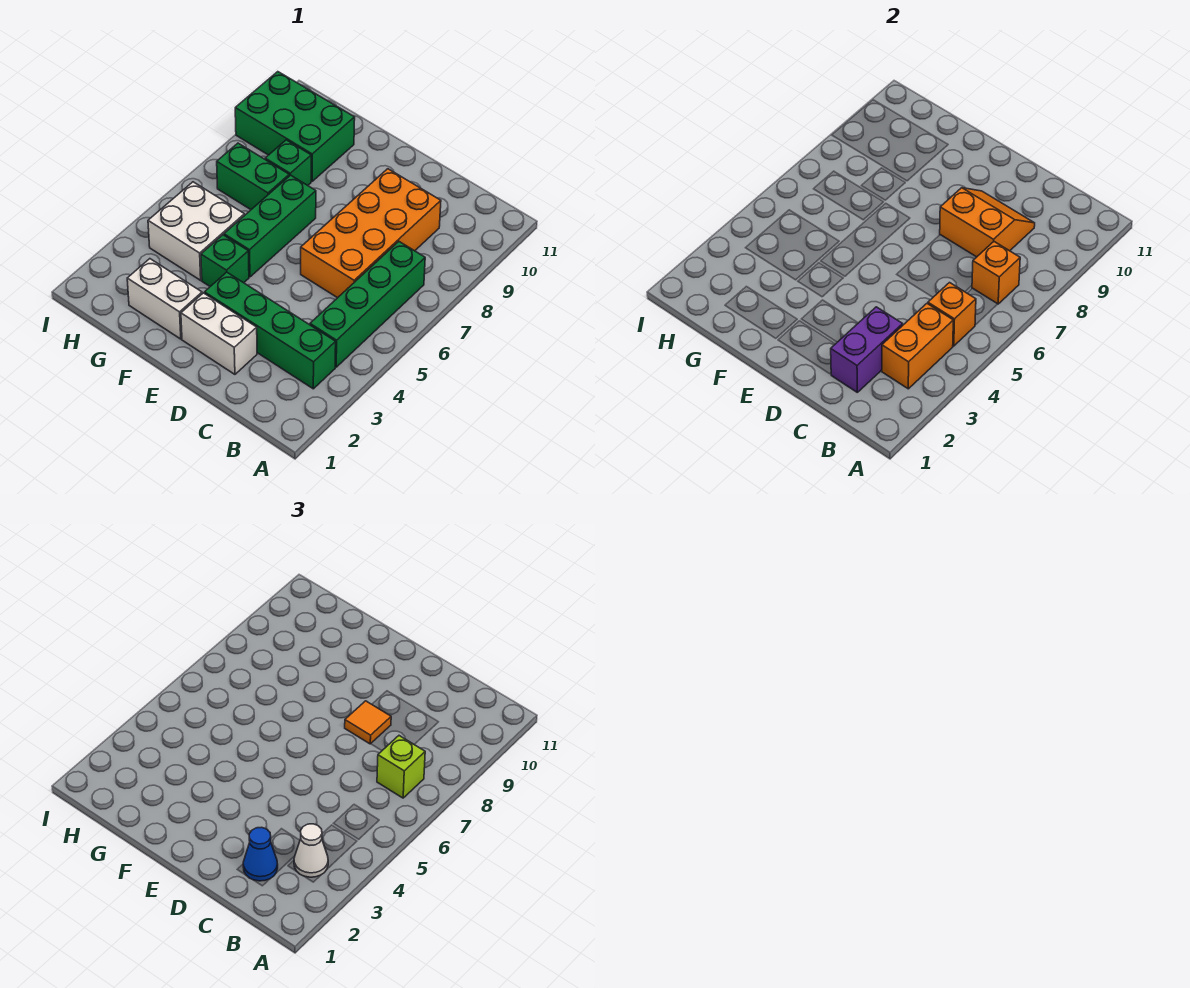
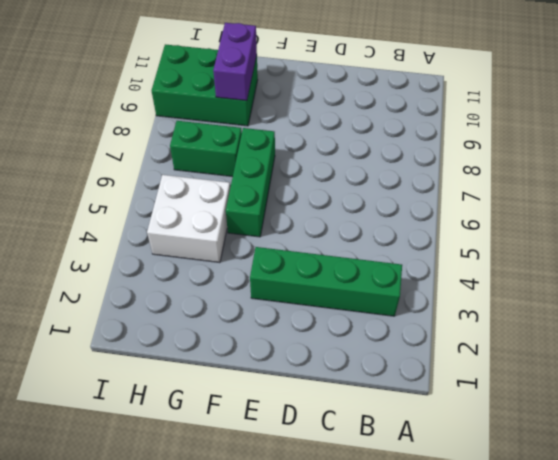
purple 1x2 brick [213,23,257,101] -> purple 1x2 brick moved to [831,307,903,392]
none -> green 1x4 brick [310,242,425,367]
none -> orange 2x4 brick [301,169,441,298]
none -> white 1x2 brick [181,293,257,374]

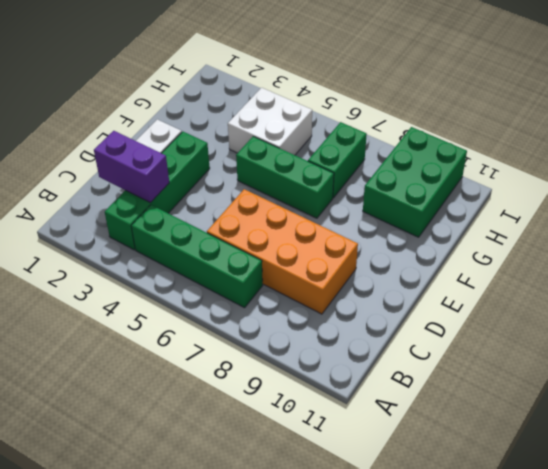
none -> white 1x2 brick [127,259,202,339]
none -> green 1x1 brick [201,235,249,286]
none -> green 1x1 brick [265,140,311,185]

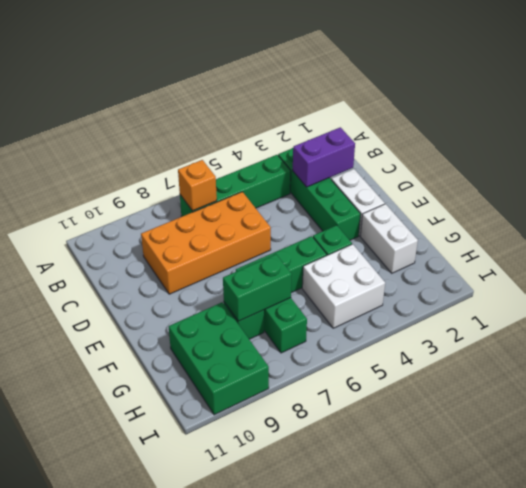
green 1x2 brick [223,254,292,321] -> none
none -> orange 1x2 brick [882,304,953,389]
none -> orange 1x1 brick [928,283,976,346]
none -> orange 2x2 slope [940,188,1035,257]

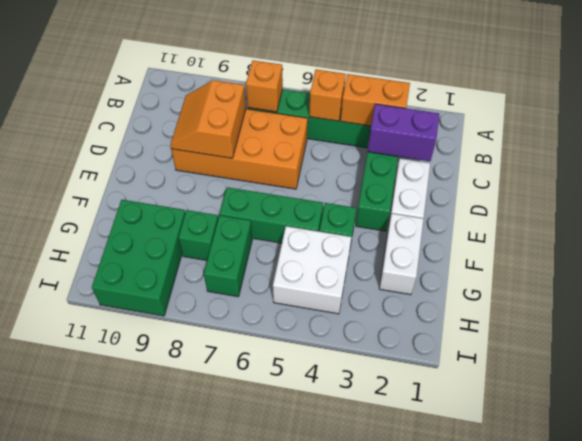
none -> white 1x1 cone [294,824,328,877]
none -> lime 1x1 brick [377,736,425,798]
none -> blue 1x1 cone [243,827,278,881]

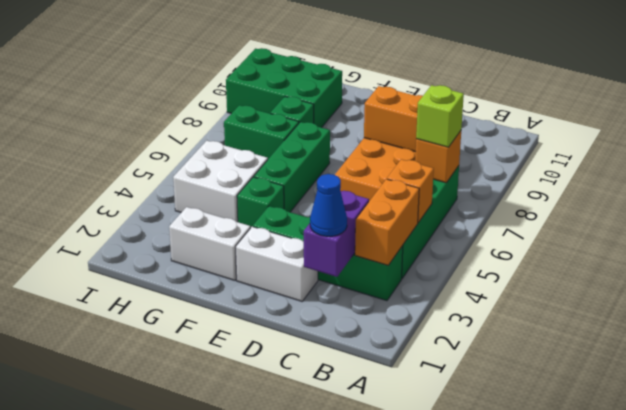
none -> white 1x1 cone [294,824,328,877]
none -> orange 1x1 tile [345,701,391,744]

